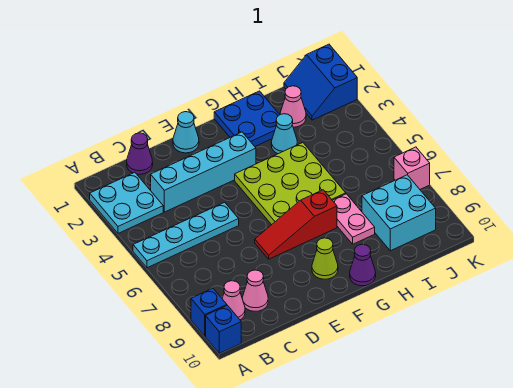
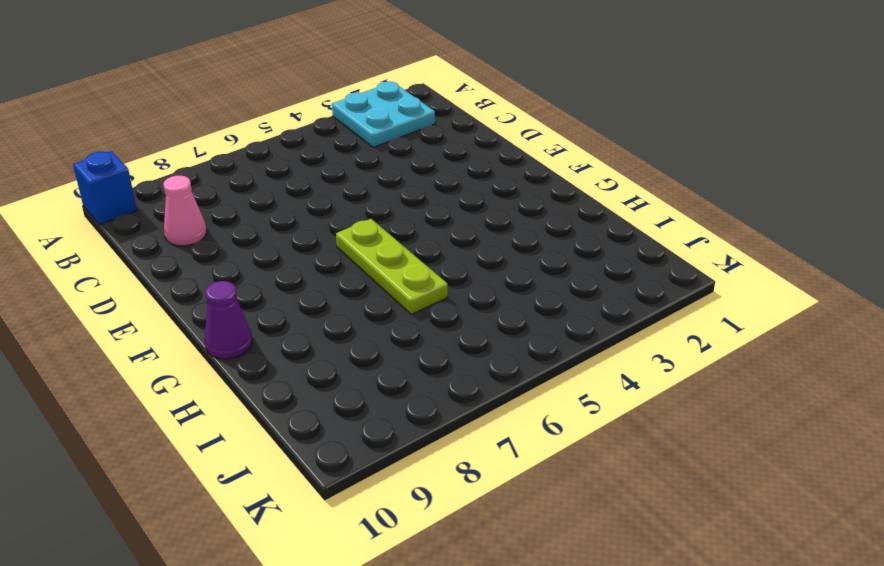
lime 1x3 plate [336,219,448,314] -> lime 3x3 plate [235,143,346,225]
none -> cyan 1x4 plate [133,202,239,268]
none -> blue 1x1 brick [191,288,227,336]
none -> pink 1x1 cone [222,281,245,320]

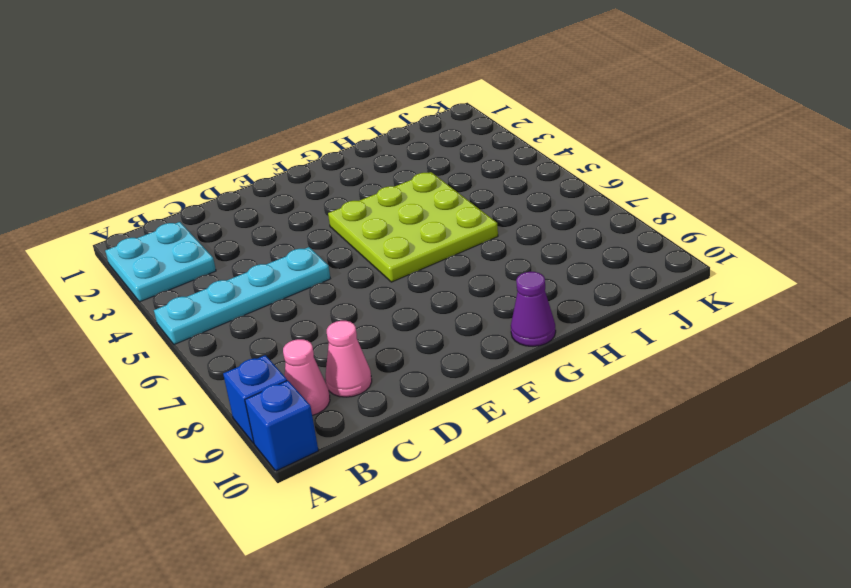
none -> purple 1x1 cone [127,133,153,174]
none -> cyan 1x4 brick [151,132,256,212]
none -> cyan 1x1 cone [173,112,199,153]

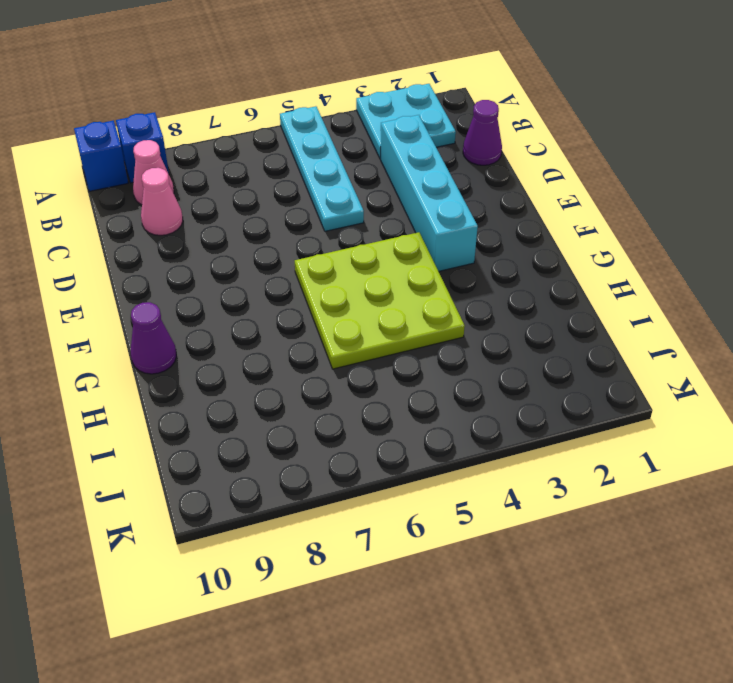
none -> cyan 1x1 cone [173,112,199,153]
none -> red 1x3 slope [255,190,337,259]
none -> lime 1x1 cone [312,238,338,279]

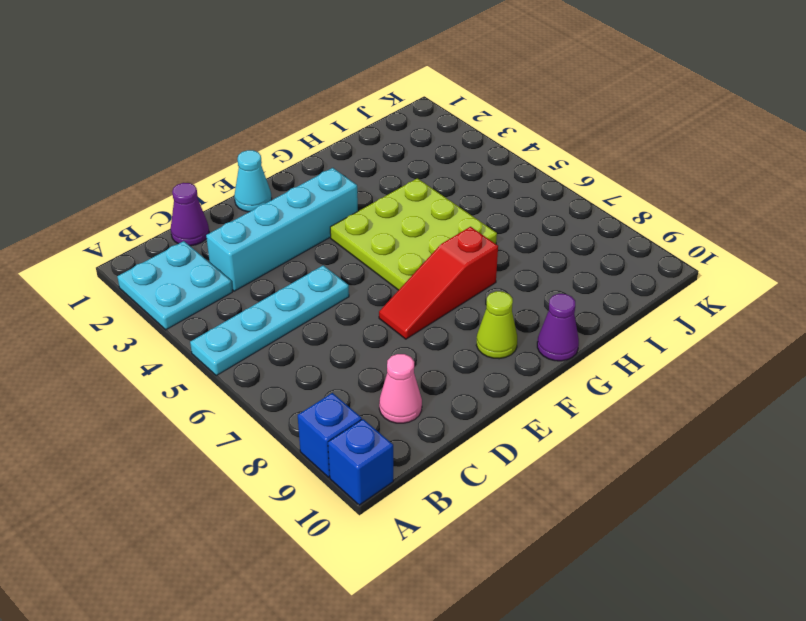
none -> pink 1x1 cone [222,281,245,320]
none -> blue 2x2 plate [214,91,280,146]
none -> cyan 1x1 cone [271,114,297,154]

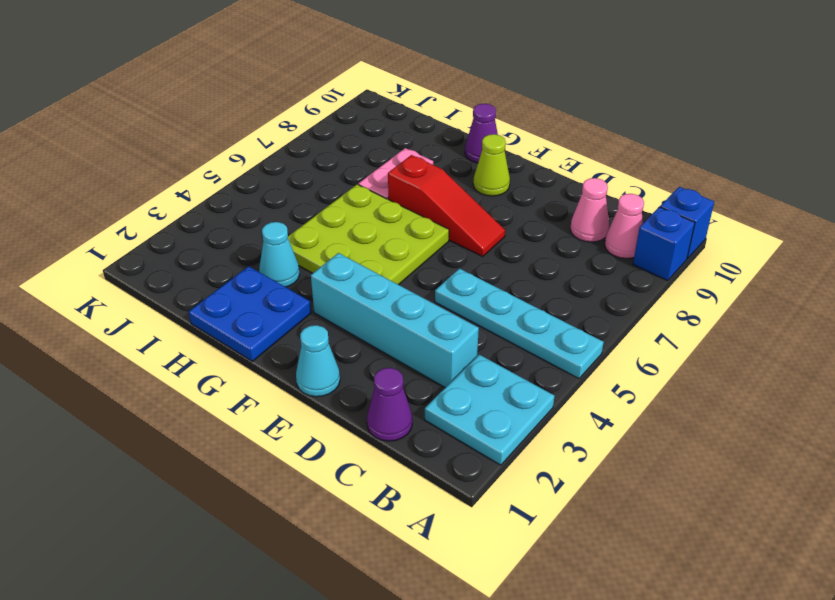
none -> pink 1x1 cone [280,86,306,127]
none -> cyan 2x2 brick [362,175,436,251]
none -> blue 2x2 slope [284,44,357,120]

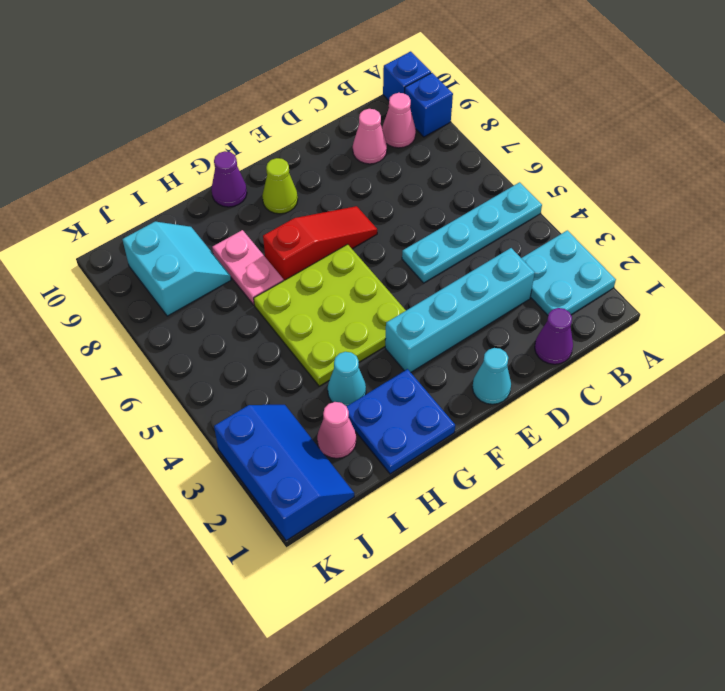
cyan 2x2 slope [122,222,231,316] -> cyan 2x2 brick [362,175,436,251]
blue 2x3 slope [214,405,354,541] -> blue 2x2 slope [284,44,357,120]
none -> pink 1x1 brick [394,147,430,189]

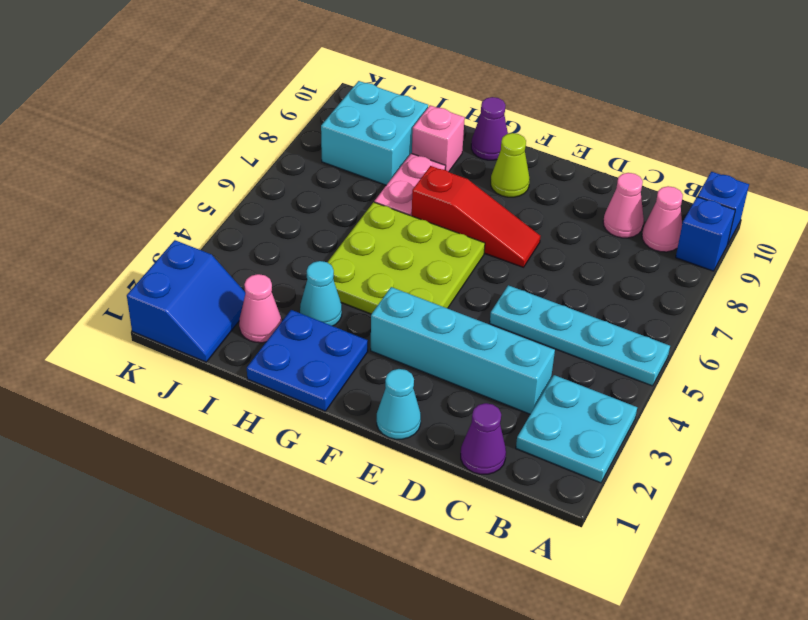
pink 1x1 brick [412,105,465,172] -> pink 1x1 brick moved to [394,147,430,189]

